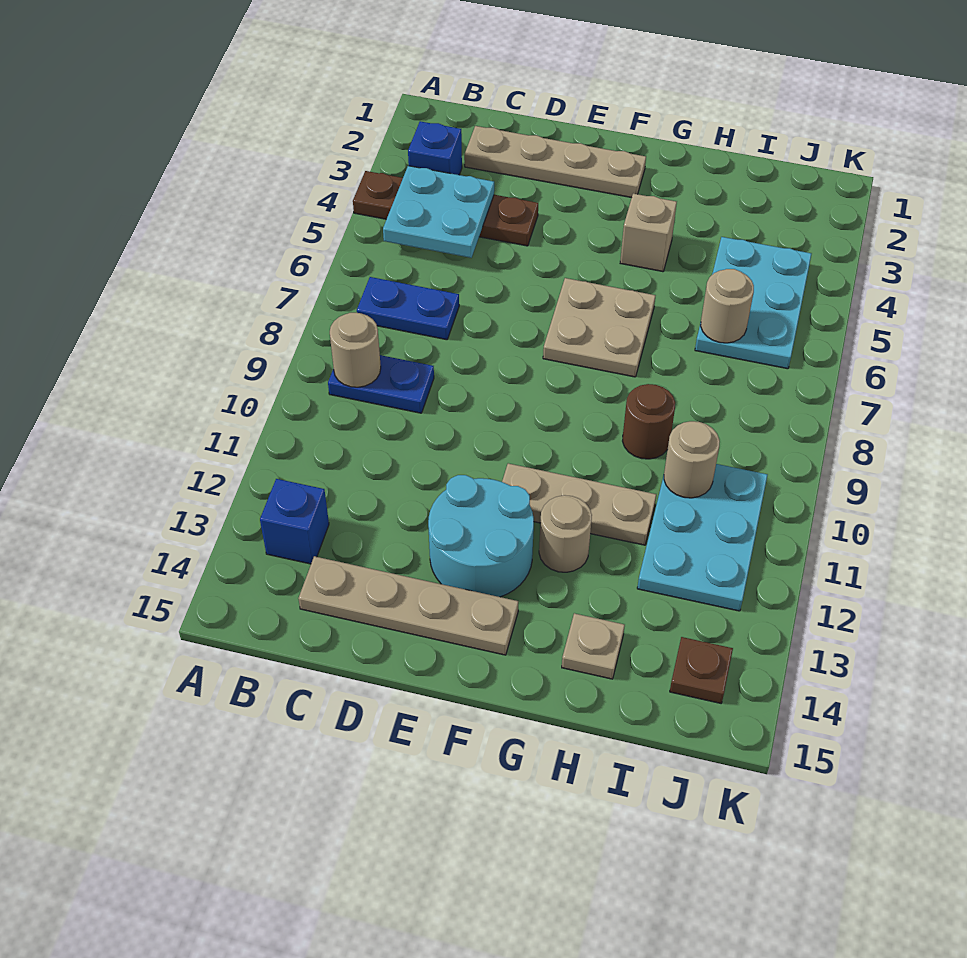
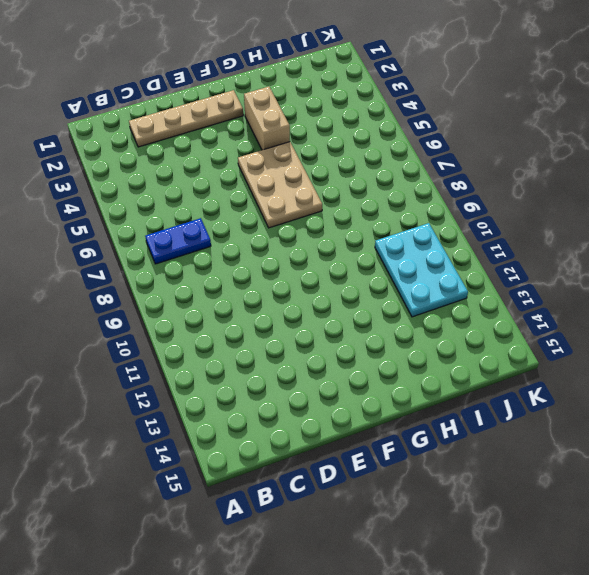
tan 2x3 plate [238,142,322,228] -> tan 2x2 plate [543,278,656,377]
tan 1x2 brick [244,87,290,150] -> tan 1x1 brick [620,194,677,272]
none -> brown 1x4 plate [353,171,538,246]
none -> blue 1x1 brick [408,121,462,175]
none -> blue 1x2 plate [328,355,434,413]

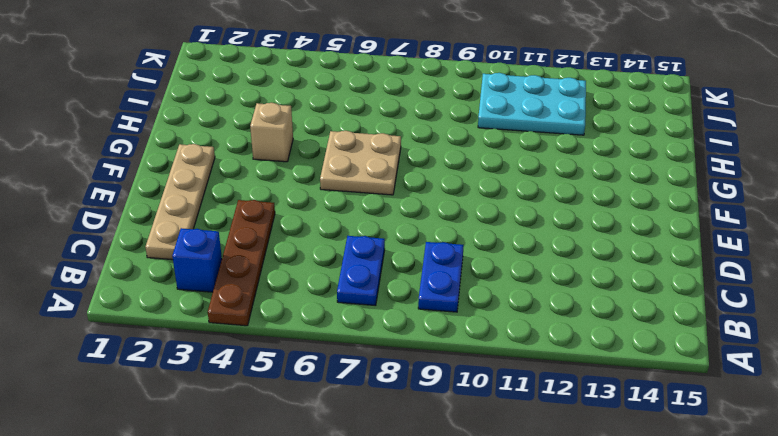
none -> blue 1x1 brick [260,479,329,564]
none -> tan 1x4 plate [298,556,518,655]
none -> cyan 2x2 round brick [428,475,534,597]

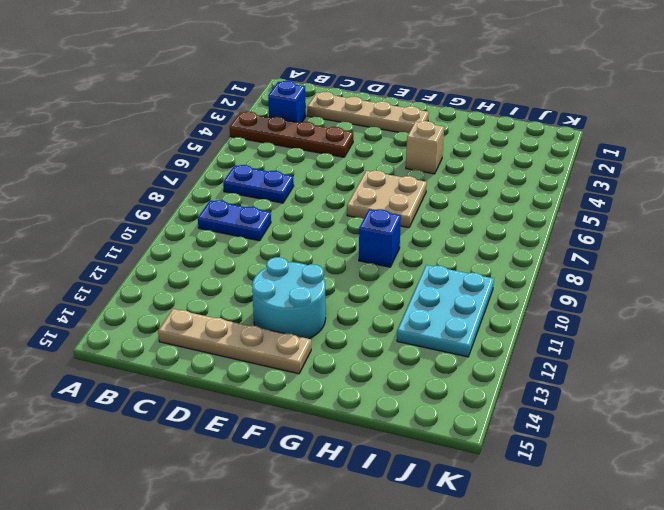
blue 1x1 brick [359,209,401,267] -> blue 1x1 brick moved to [260,479,329,564]
none -> tan 1x3 plate [502,463,656,545]
none -> tan 1x1 round brick [539,495,592,572]
none -> brown 1x1 round brick [623,384,675,459]

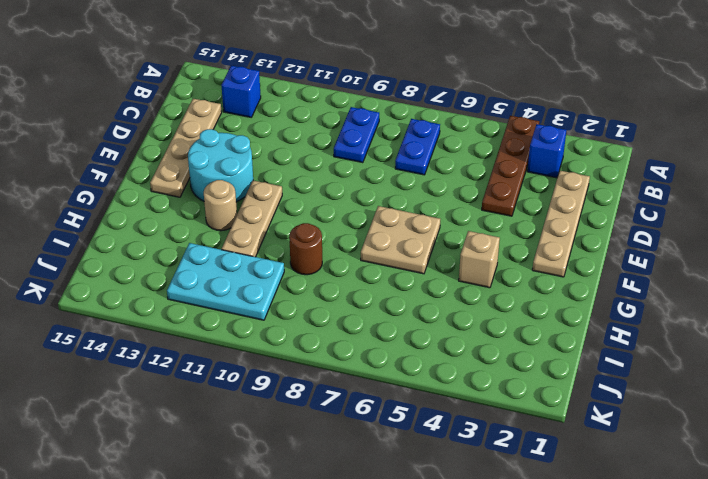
none -> tan 1x1 plate [562,613,625,679]
none -> cyan 2x3 plate [695,237,811,369]
none -> brown 1x1 plate [670,637,733,703]

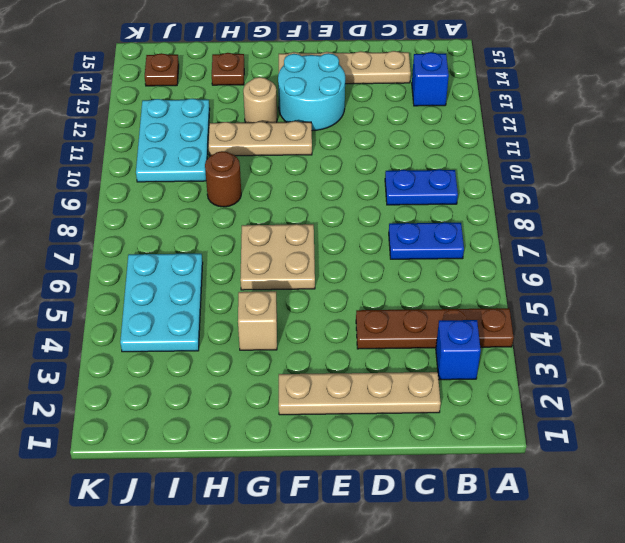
brown 1x1 plate [212,53,244,85] -> tan 1x1 plate [562,613,625,679]
none -> cyan 2x2 plate [383,166,494,258]
none -> tan 1x1 round brick [330,313,381,387]
none -> tan 1x1 round brick [701,269,754,343]

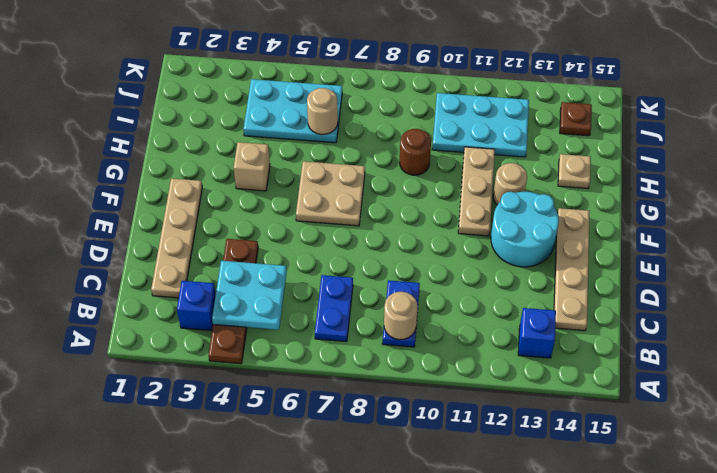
none -> tan 1x1 round brick [664,421,720,498]

